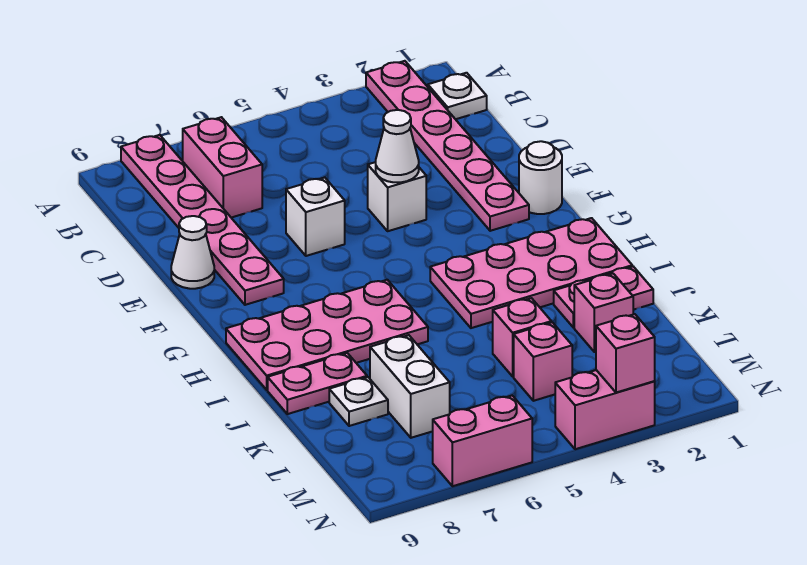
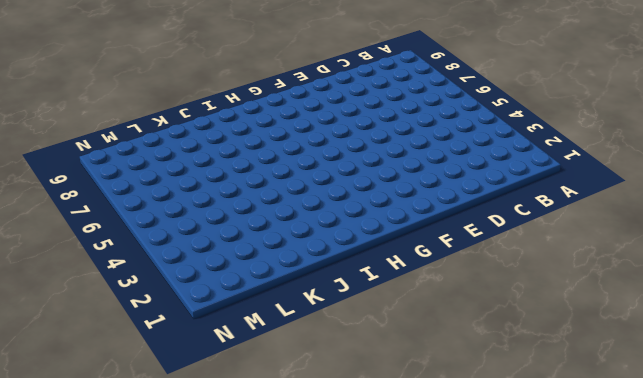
none -> pink 1x6 plate [366,61,529,231]
none -> pink 1x6 plate [121,135,284,305]
none -> white 1x1 plate [428,73,487,119]

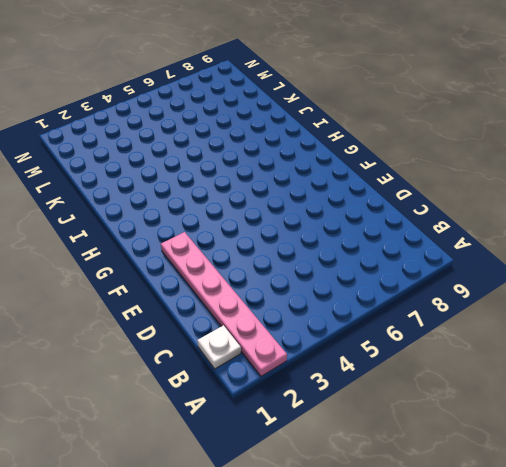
none -> pink 1x6 plate [121,135,284,305]
none -> pink 1x2 brick [183,117,262,218]
none -> white 1x1 brick [368,162,426,231]

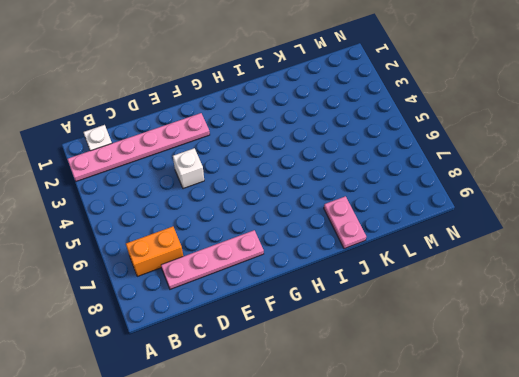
orange 1x2 brick [126,227,183,276] -> pink 1x2 brick [183,117,262,218]
pink 1x4 plate [161,230,264,289] -> pink 1x6 plate [121,135,284,305]
none -> white 1x1 brick [286,178,345,256]
none -> white 1x1 cone [171,216,214,289]
none -> white 1x1 round brick [519,141,562,214]

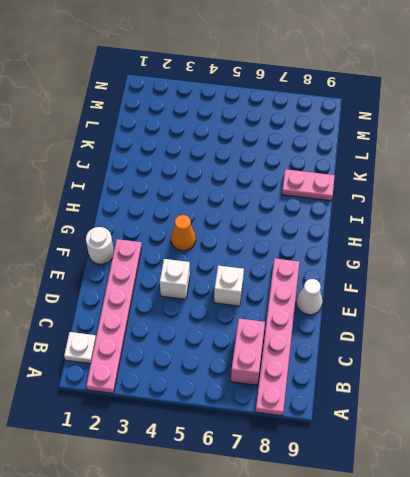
orange 1x1 cone [171,215,196,251] -> none
none -> pink 2x4 plate [430,218,632,328]
none -> pink 2x4 plate [226,280,428,390]
none -> pink 1x2 plate [554,267,653,328]

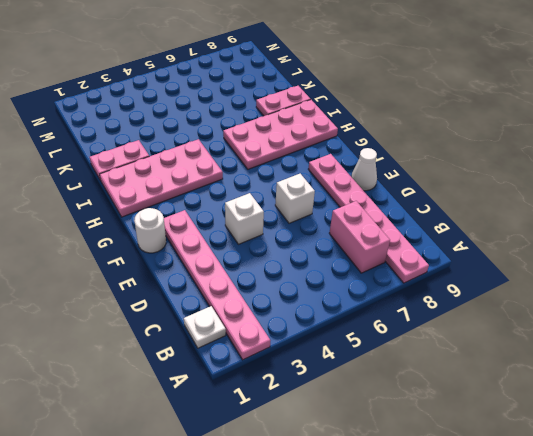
none -> pink 1x1 brick [574,274,633,352]
none -> pink 1x1 brick [493,298,551,376]
none -> white 1x2 brick [370,335,450,438]

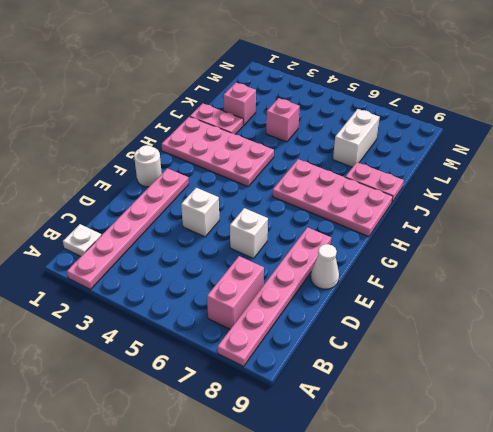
none -> white 1x1 plate [329,377,388,426]
none -> pink 1x1 brick [514,322,572,401]
none -> pink 1x2 brick [555,370,655,449]

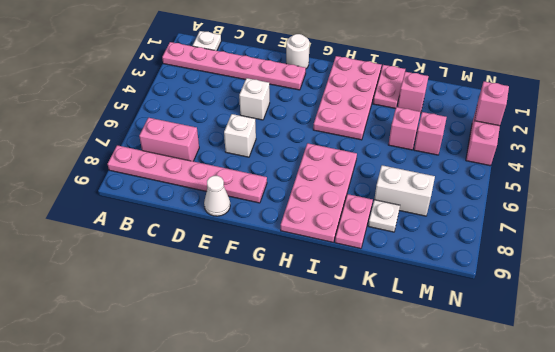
none -> pink 1x2 brick [433,396,532,486]
none -> white 1x1 cone [376,110,419,182]

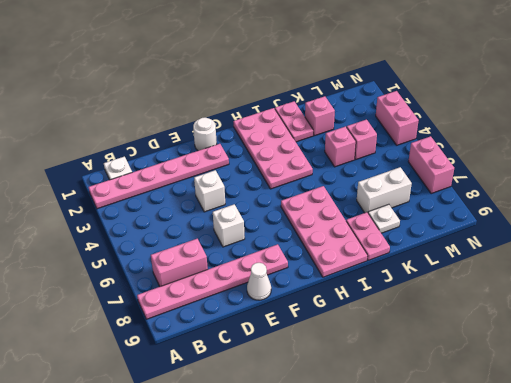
none -> white 1x1 cone [376,110,419,182]
none -> pink 1x1 brick [596,314,655,393]

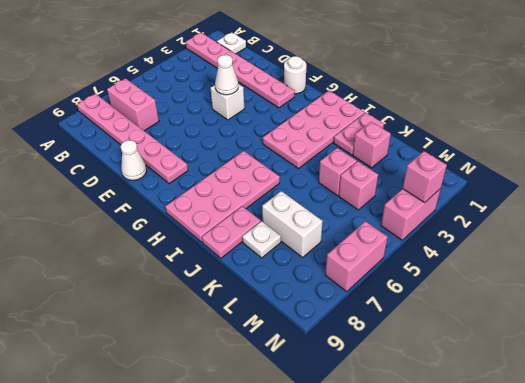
none -> white 1x1 brick [286,178,345,256]

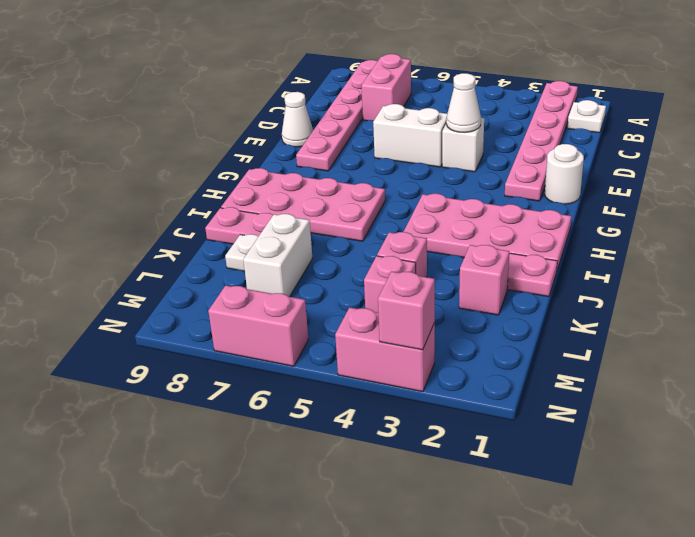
white 1x2 brick [373,104,447,167] -> white 1x1 brick [286,178,345,256]

